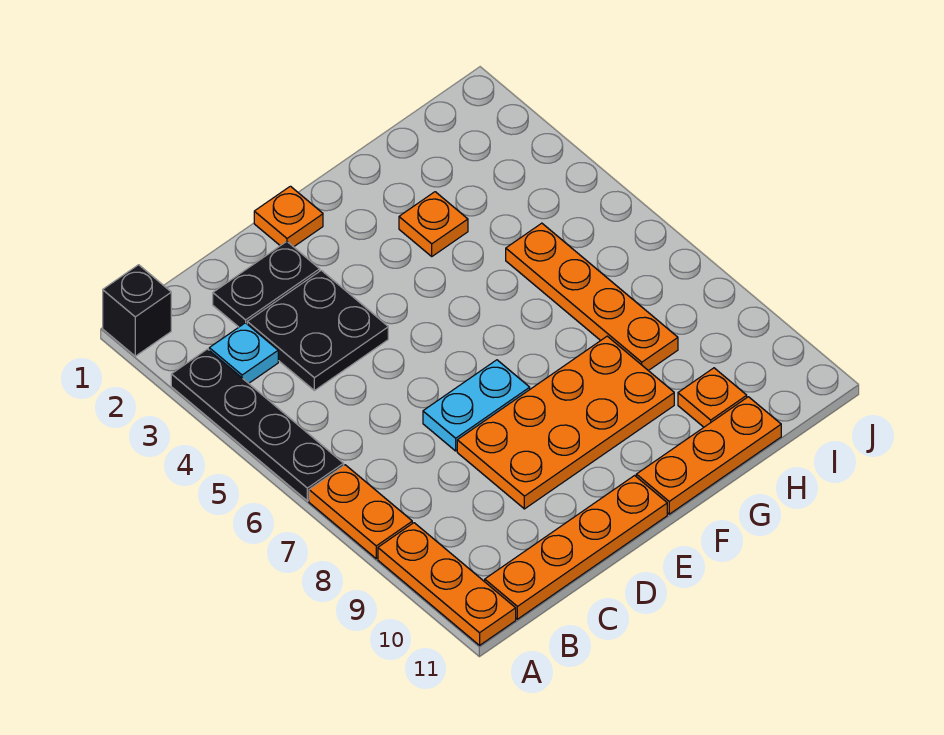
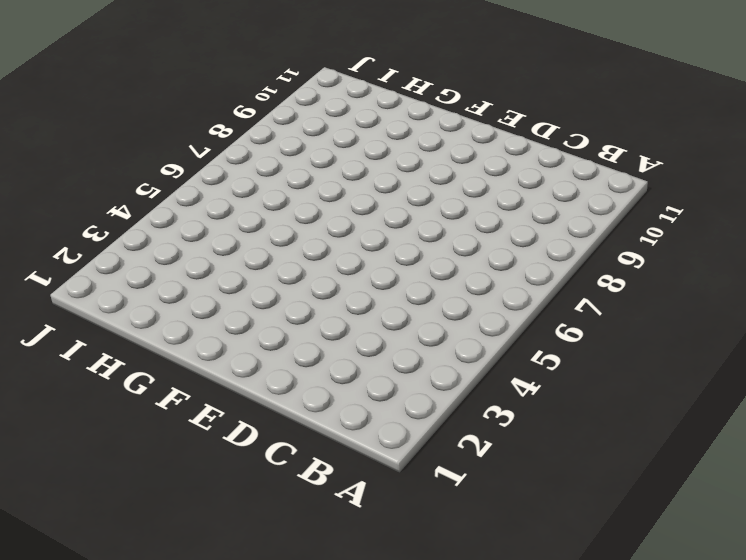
none -> black 1x1 brick [103,265,171,356]
none -> black 1x4 plate [171,349,344,501]
none -> orange 1x2 plate [309,465,412,559]

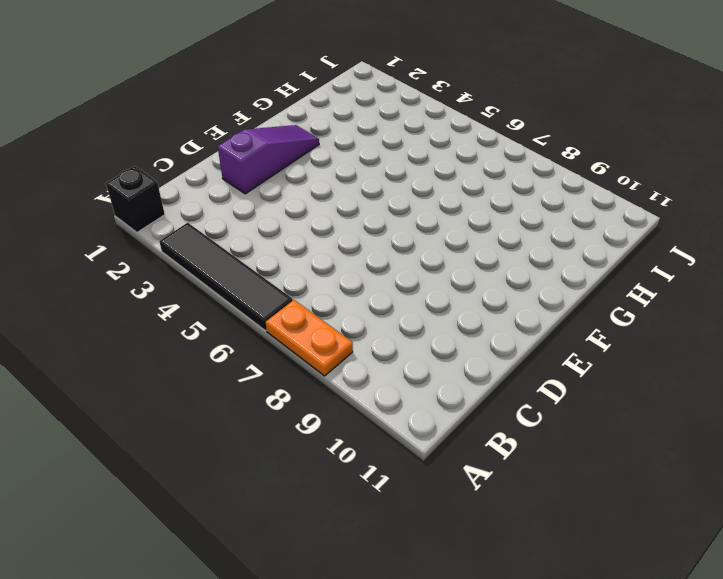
black 1x4 tile [159,223,293,331] -> black 1x4 plate [171,349,344,501]
purple 1x3 slope [218,125,319,194] -> black 1x2 plate [213,242,320,327]
none -> orange 1x3 plate [378,523,516,645]
none -> cyan 1x1 plate [209,323,278,383]
none -> orange 1x4 plate [485,476,667,619]

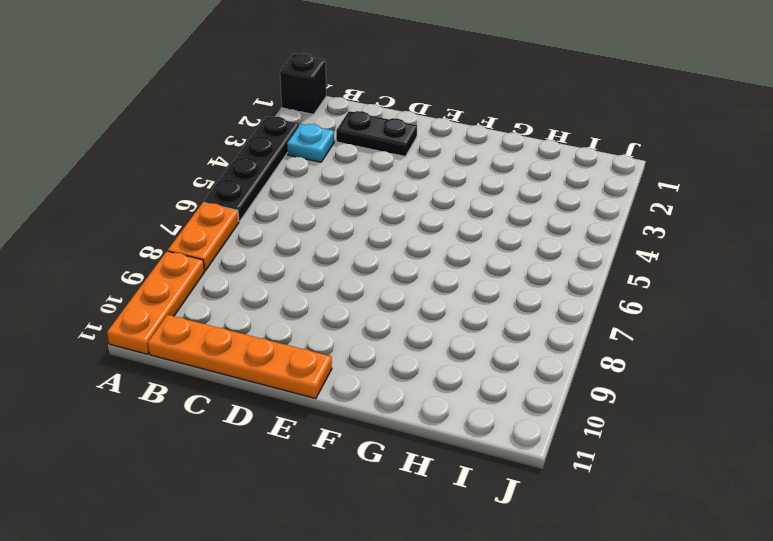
none -> black 2x2 plate [247,270,388,390]
none -> cyan 1x2 plate [423,360,530,451]
none -> orange 2x4 plate [457,336,674,509]

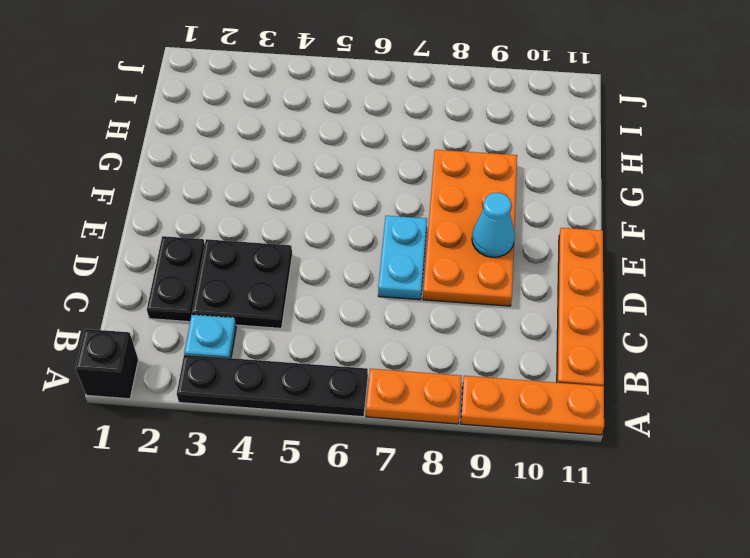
cyan 1x1 cone [472,193,515,257] -> none
none -> orange 1x1 plate [254,186,323,247]
none -> orange 1x3 plate [636,397,781,514]
none -> orange 1x1 plate [399,192,468,256]

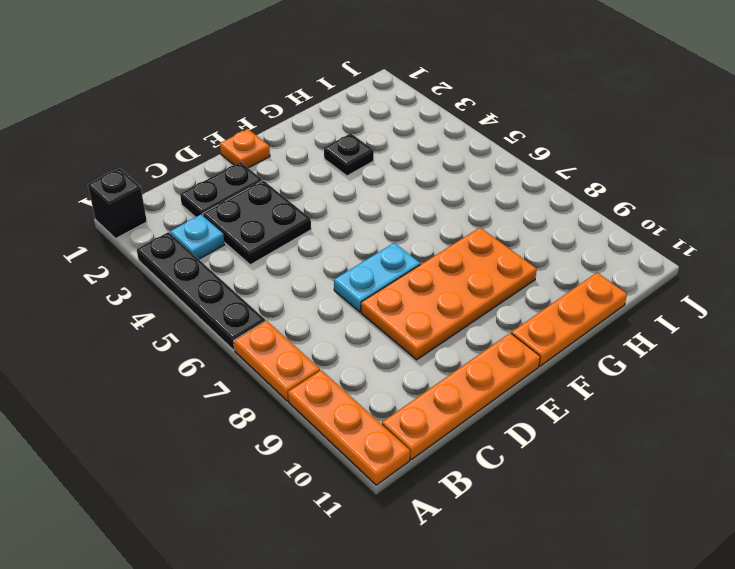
black 1x1 plate [324,133,374,176] -> orange 1x1 plate [399,192,468,256]
none -> orange 1x4 plate [506,223,678,371]
none -> orange 1x1 plate [678,368,747,427]

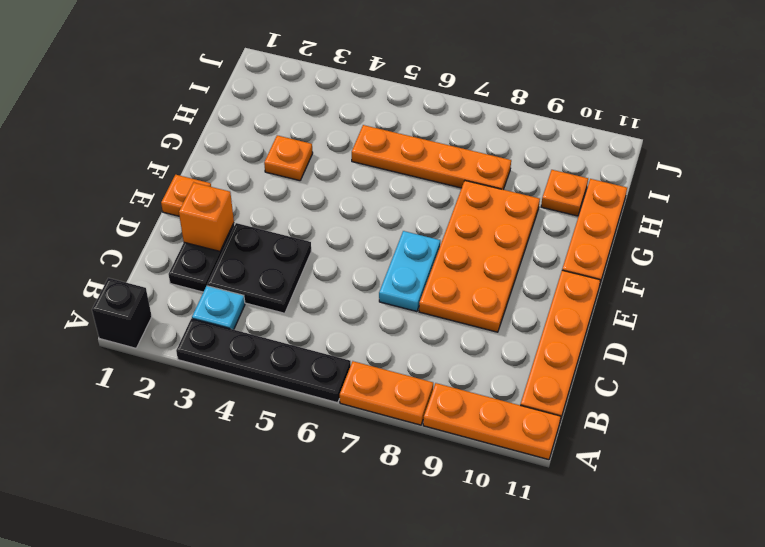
orange 1x1 brick [179,183,234,251] -> none

